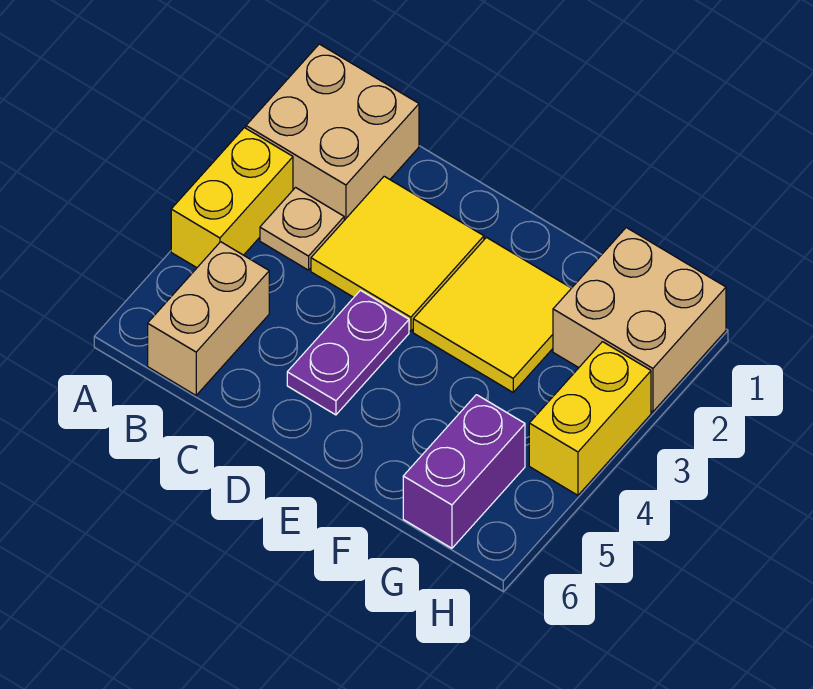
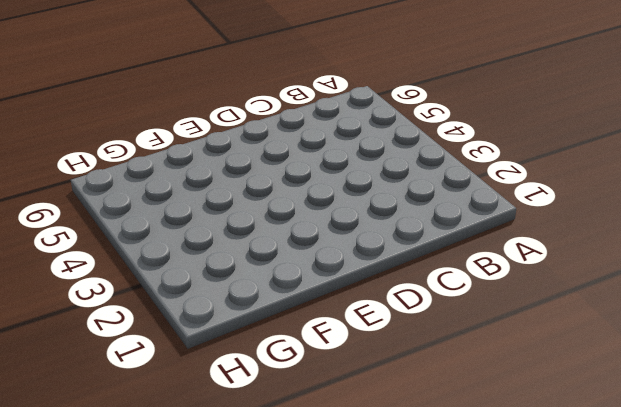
none -> tan 2x2 brick [246,44,419,220]
none -> yellow 1x2 brick [171,128,293,268]

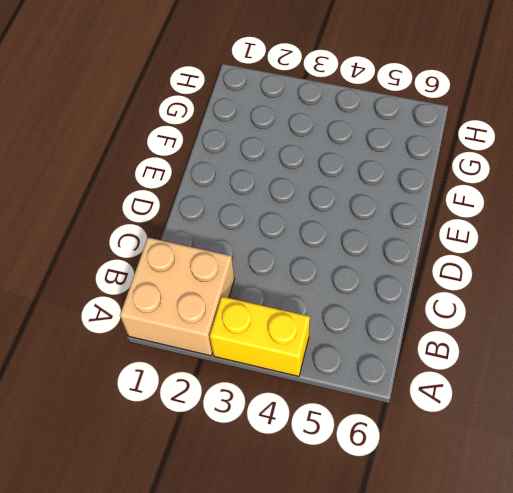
none -> tan 1x1 plate [260,188,344,270]
none -> tan 1x2 brick [148,242,269,395]

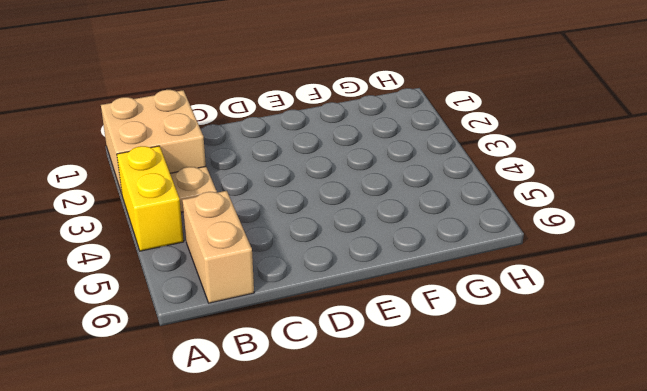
none -> yellow 2x2 tile [311,176,484,331]
none -> purple 1x2 plate [287,290,409,415]

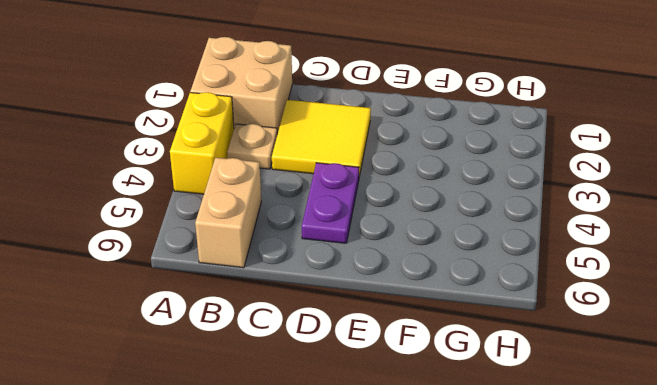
none -> yellow 2x2 tile [413,238,571,392]
none -> tan 2x2 brick [553,228,726,412]

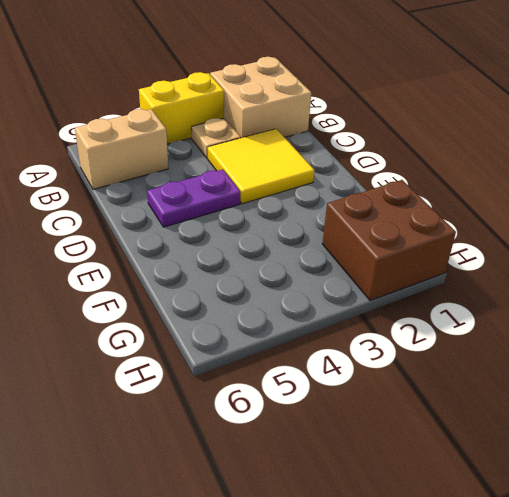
brown 2x2 brick [322,180,456,301] -> tan 2x2 brick [553,228,726,412]
none -> yellow 2x2 tile [413,238,571,392]
none -> purple 1x2 brick [403,395,525,548]

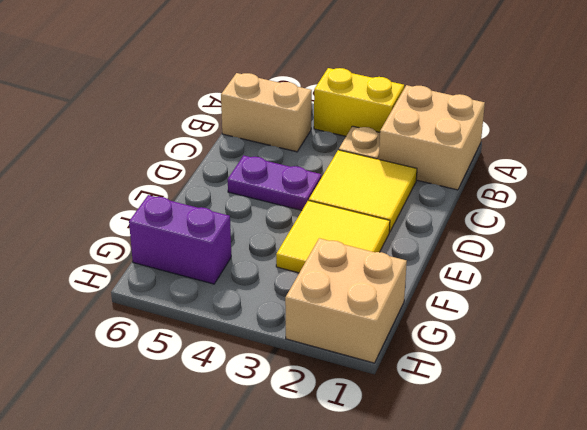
none -> yellow 1x2 brick [529,342,651,495]

